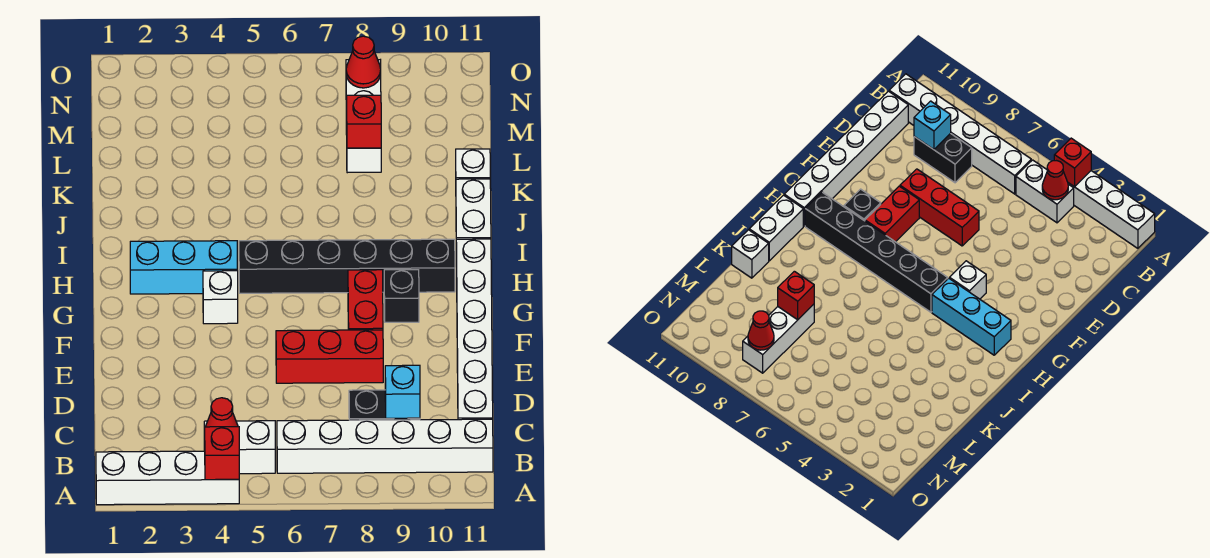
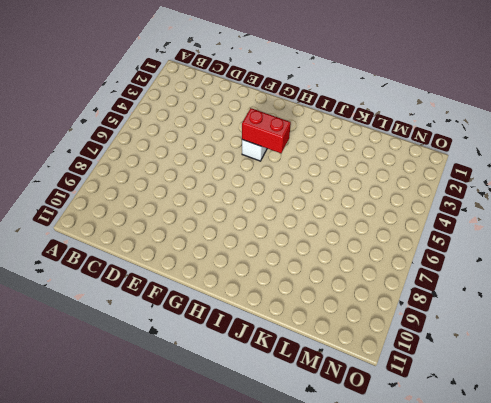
red 1x2 brick [242,108,291,153] -> red 1x2 brick moved to [348,270,383,330]
none -> white 1x4 brick [96,451,239,505]
none -> white 1x2 brick [204,421,275,474]
none -> white 1x6 brick [277,419,493,473]

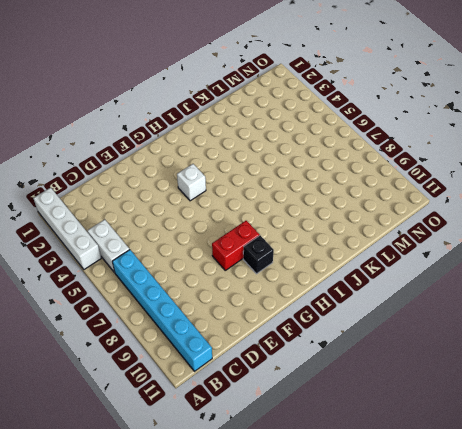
cyan 1x6 brick [112,250,212,371] -> white 1x6 brick [277,419,493,473]
none -> black 1x2 brick [349,390,420,420]
none -> white 1x6 brick [456,239,493,420]
none -> red 1x3 brick [276,330,383,383]

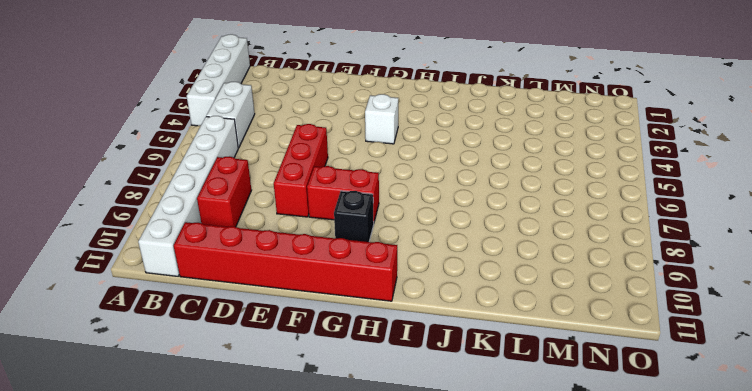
red 1x2 brick [197,156,251,227] -> black 1x2 brick [349,390,420,420]
red 1x6 brick [174,222,397,301] -> white 1x6 brick [456,239,493,420]
none -> cyan 1x3 brick [130,241,237,294]
none -> black 1x6 brick [239,239,455,293]
none -> white 1x2 brick [456,179,491,239]

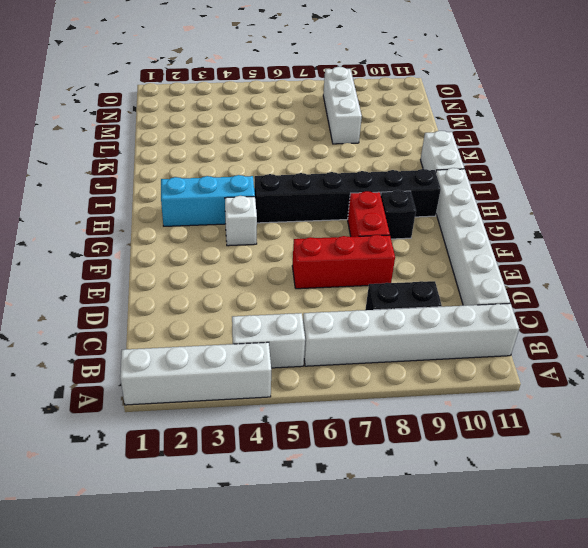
none -> white 1x1 brick [456,149,490,179]
none -> red 1x1 brick [205,427,239,480]
none -> red 1x1 cone [205,398,238,427]

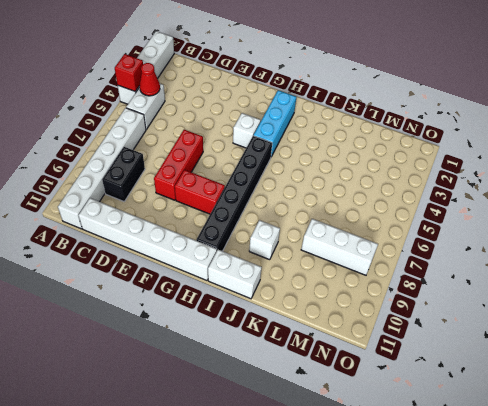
white 1x1 brick [249,220,280,260] -> white 1x1 brick moved to [456,149,490,179]
none -> black 1x1 brick [384,270,419,322]
none -> cyan 1x1 brick [385,365,420,418]
none -> red 1x1 brick [347,95,381,148]

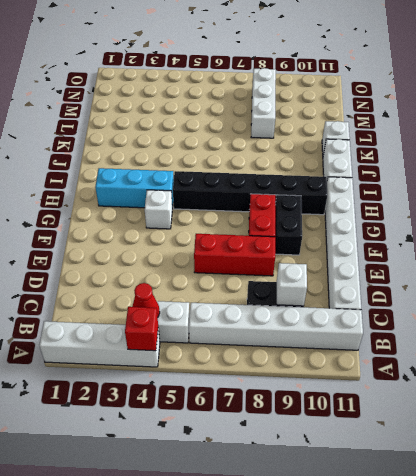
white 1x1 brick [277,263,307,306] -> cyan 1x1 brick [385,365,420,418]
black 1x2 brick [275,195,302,255] -> black 1x1 brick [384,270,419,322]
none -> red 1x1 brick [347,95,381,148]
none -> red 1x1 cone [346,36,381,88]

